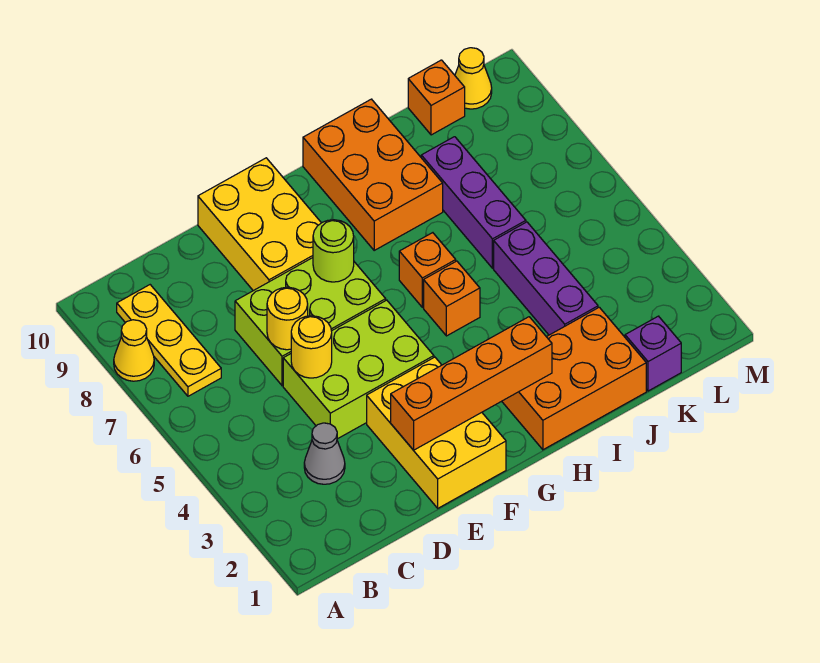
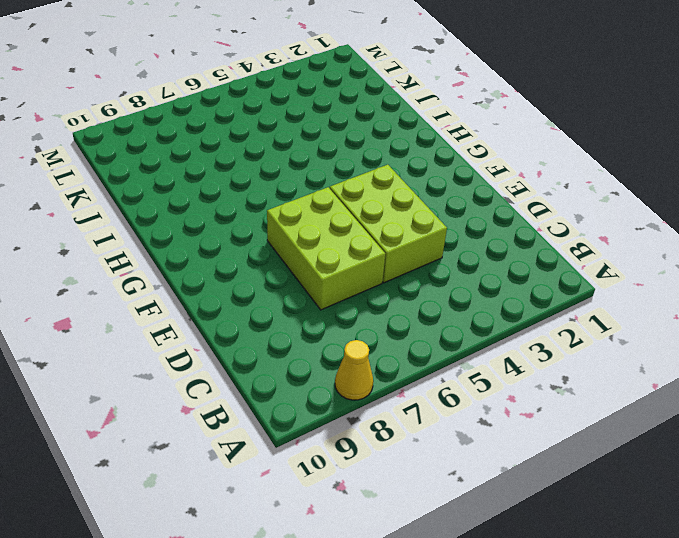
none -> yellow 1x3 plate [117,285,221,396]
none -> grey 1x1 cone [304,423,345,484]
none -> yellow 2x3 brick [367,357,506,508]

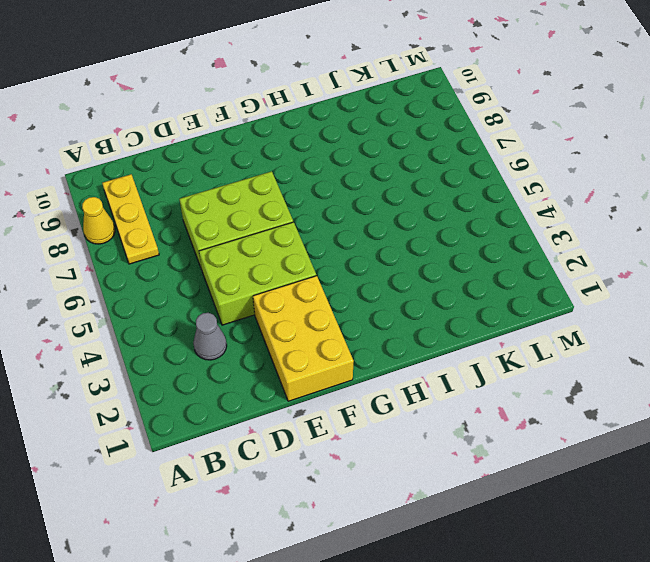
none -> yellow 2x3 brick [198,158,321,291]
none -> orange 2x3 brick [502,307,646,450]
none -> orange 1x1 brick [424,261,480,336]

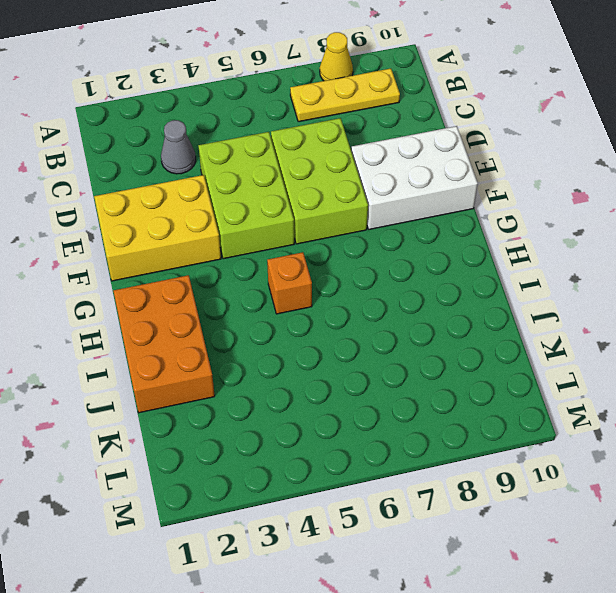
white 2x3 brick [351,126,478,229] -> yellow 2x3 brick [198,158,321,291]
none -> orange 1x1 brick [399,233,456,307]
none -> orange 2x3 brick [303,99,443,250]
none -> purple 1x3 brick [494,222,598,335]

